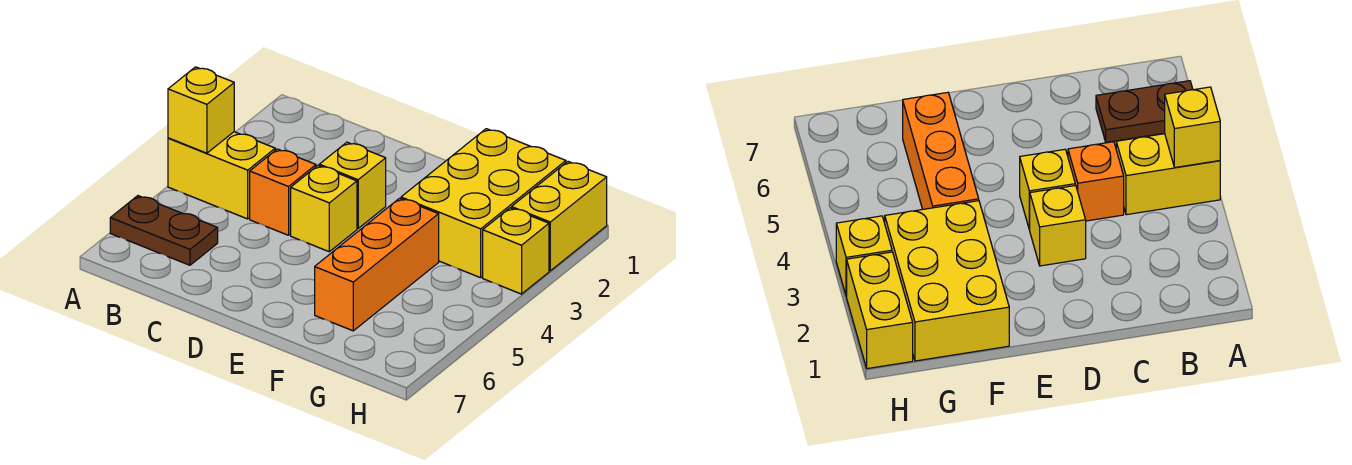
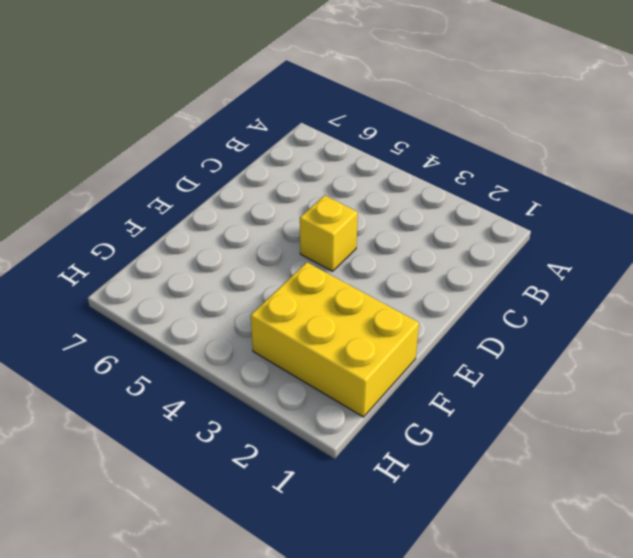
none -> yellow 1x2 brick [168,132,275,219]
none -> brown 1x2 plate [110,196,218,265]

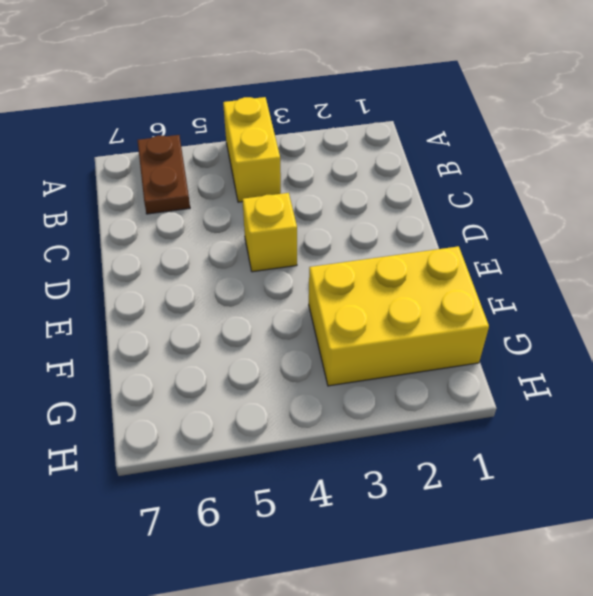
none -> orange 1x1 brick [250,149,316,235]
none -> yellow 1x1 brick [319,142,386,228]

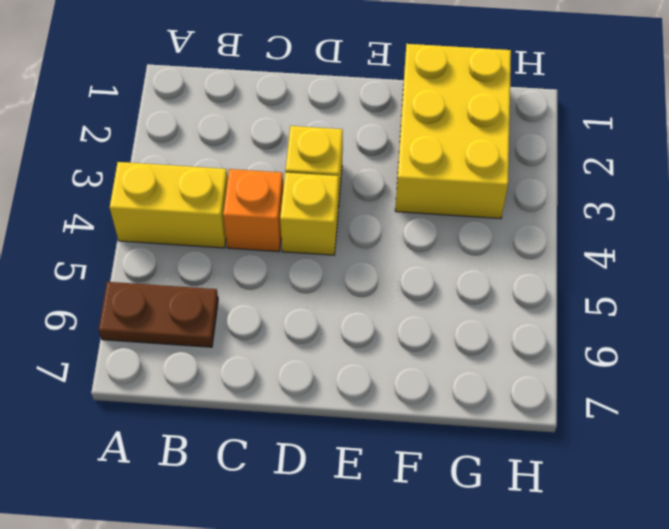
none -> orange 1x3 brick [315,198,439,331]
none -> yellow 1x2 brick [512,162,607,271]

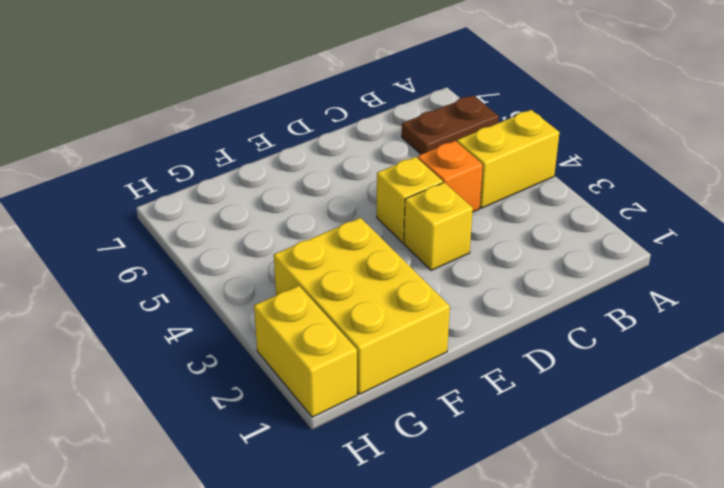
none -> orange 1x3 brick [315,198,439,331]
none -> yellow 1x1 brick [483,208,549,294]

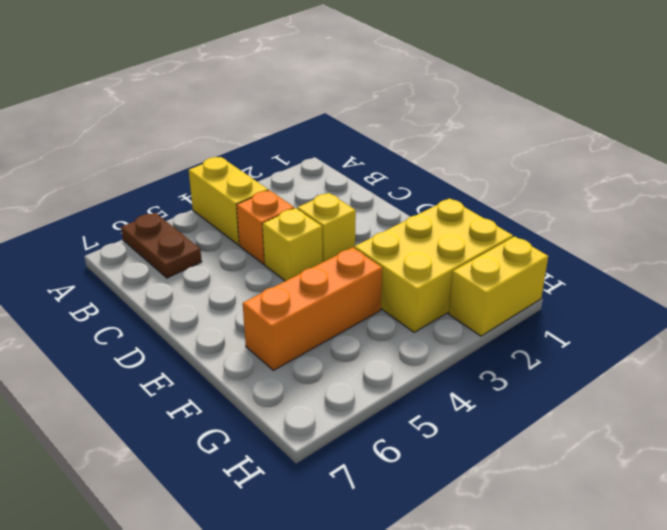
none -> yellow 1x1 brick [483,208,549,294]
none -> yellow 1x1 brick [168,67,234,153]

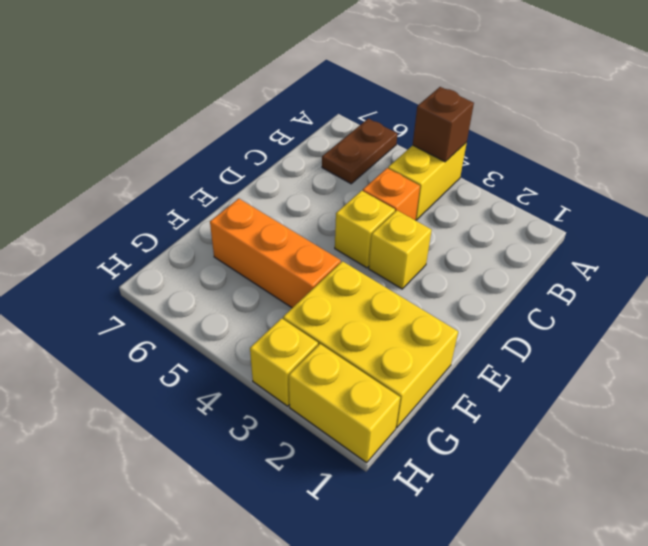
brown 1x1 brick [413,87,474,162] -> yellow 1x1 brick [168,67,234,153]

